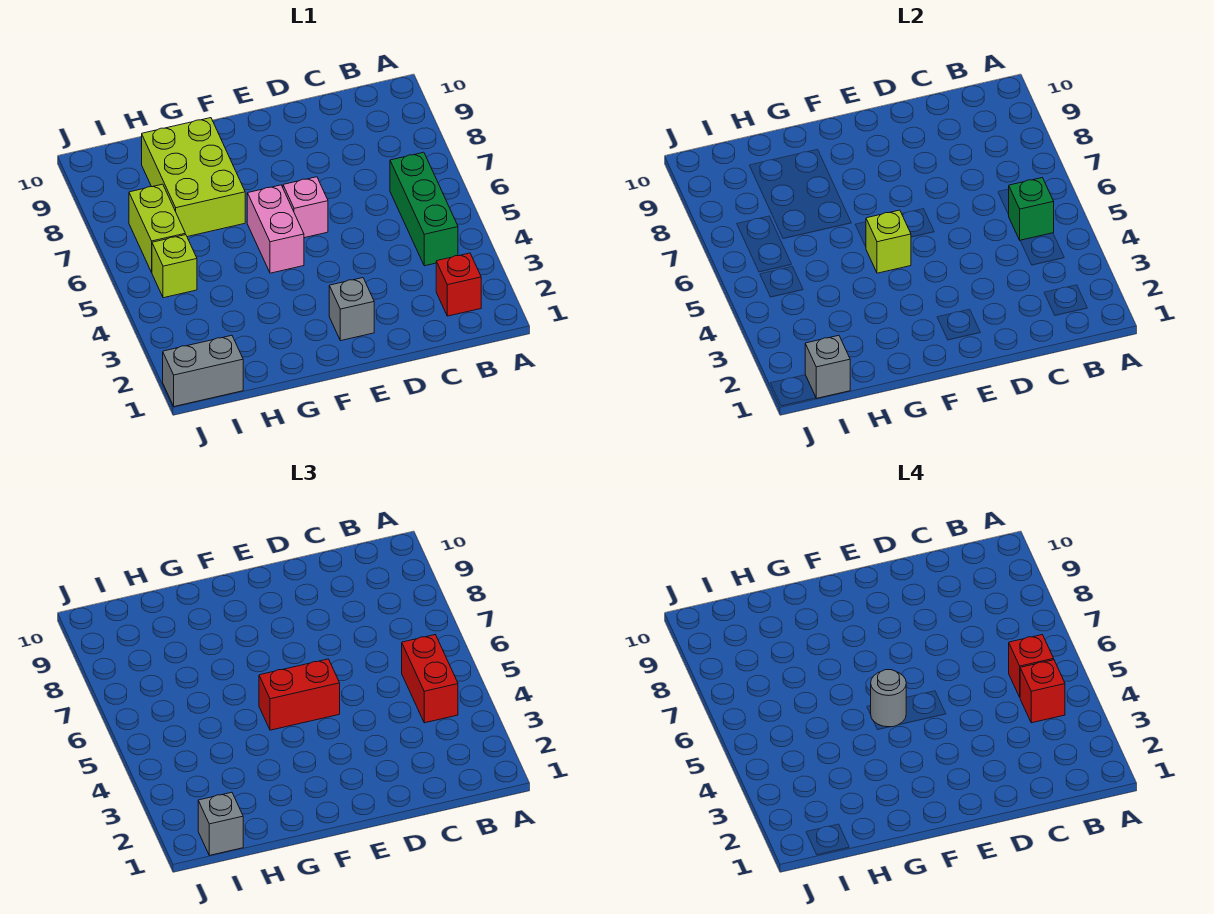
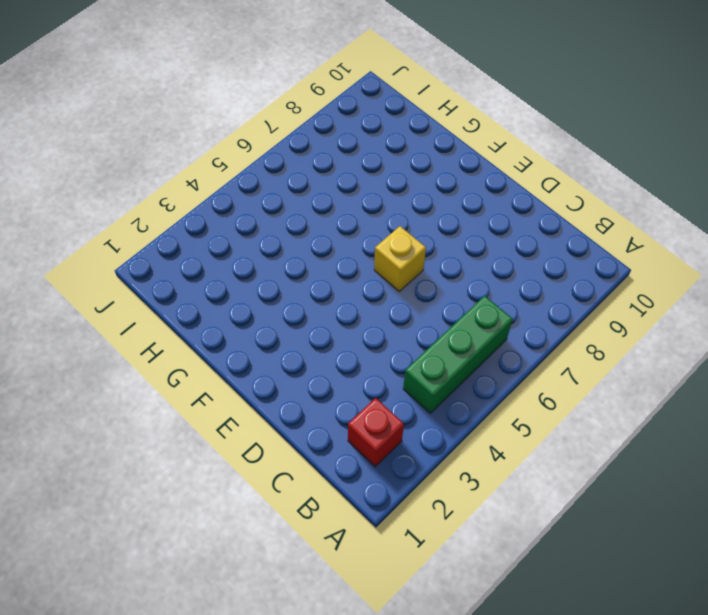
yellow 1x1 brick [374,226,426,291] -> pink 1x1 brick [283,177,328,238]
none -> grey 1x1 brick [329,278,374,341]
none -> pink 1x2 brick [247,185,304,273]
none -> lime 2x3 brick [141,118,245,237]

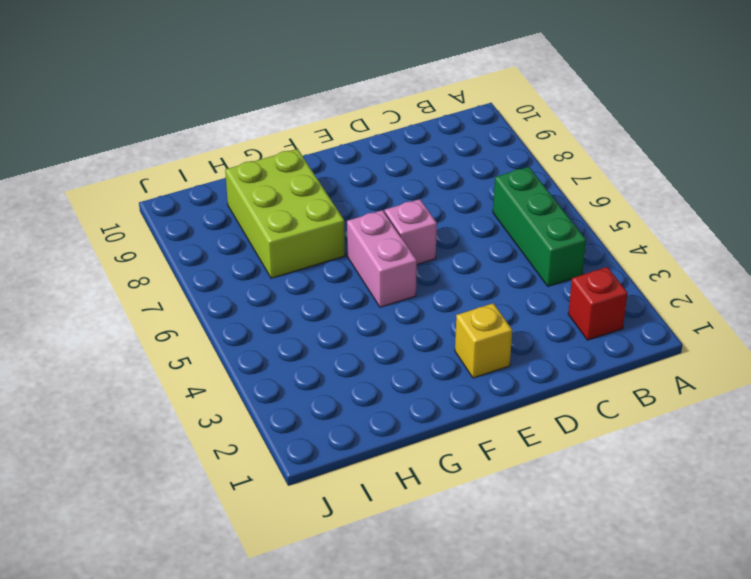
yellow 1x1 brick [455,303,512,378] -> grey 1x1 brick [329,278,374,341]
none -> grey 1x2 brick [163,335,243,407]
none -> lime 1x1 brick [152,235,197,298]
none -> lime 1x2 brick [129,184,185,272]

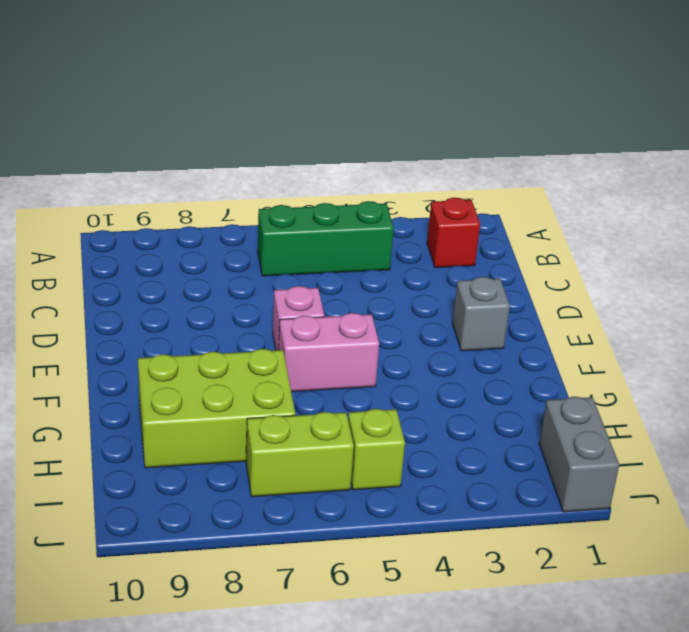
none -> green 1x1 brick [1008,178,1054,240]
none -> lime 1x1 brick [866,210,911,273]
none -> grey 1x1 brick [805,335,850,398]

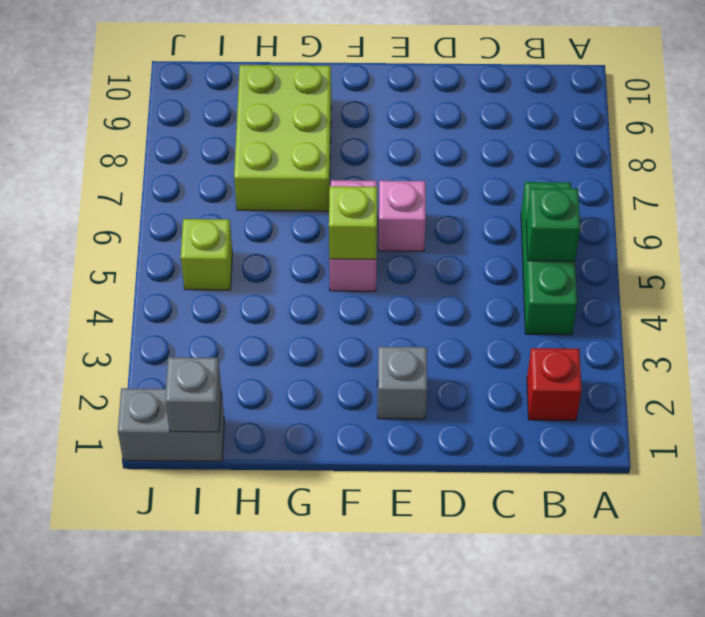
none -> lime 1x2 brick [129,184,185,272]
none -> red 1x2 brick [402,635,458,723]
none -> red 1x2 brick [259,659,340,730]

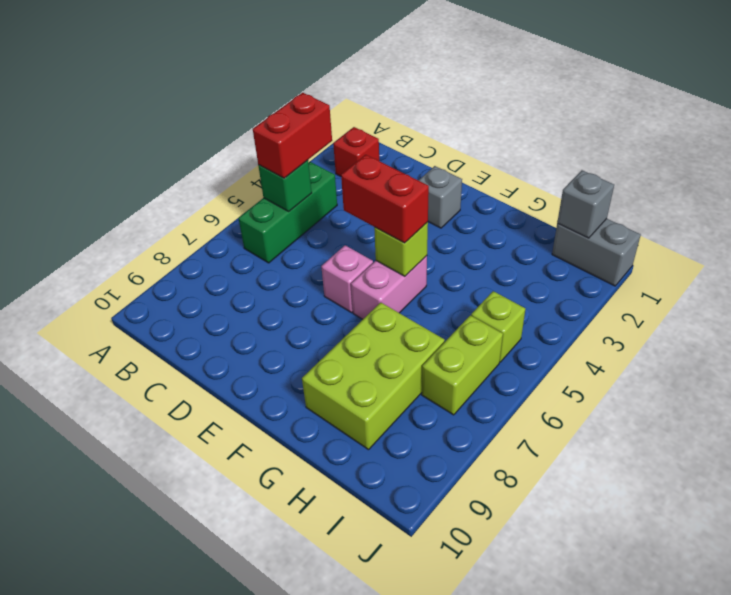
none -> grey 1x1 brick [198,792,243,855]
none -> red 1x1 brick [1020,660,1065,723]
none -> red 1x1 brick [1009,635,1054,697]

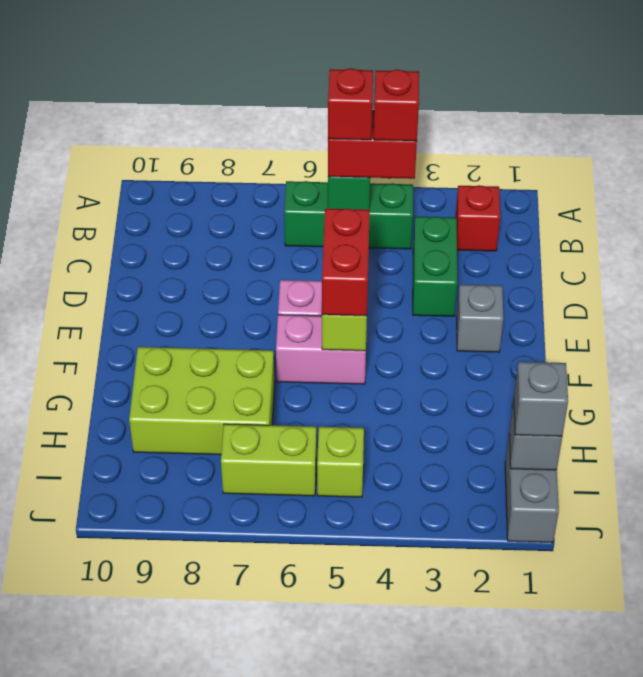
green 1x2 brick [413,217,457,316] -> none
none -> grey 1x1 round brick [871,670,906,727]

